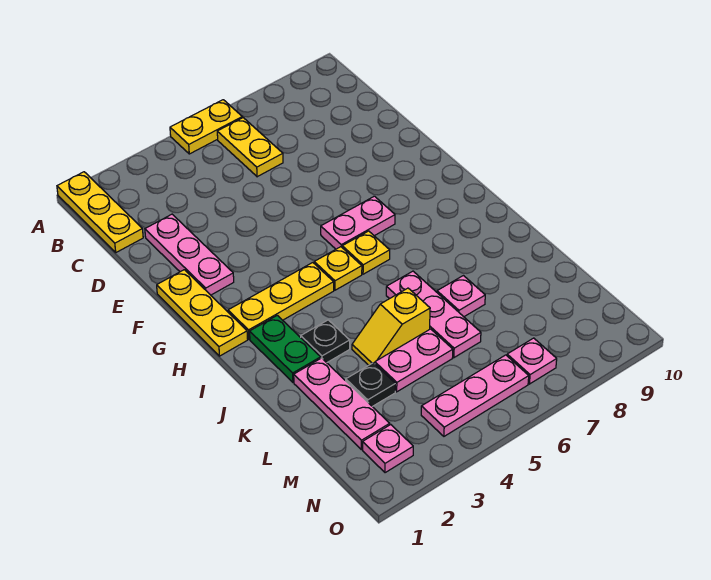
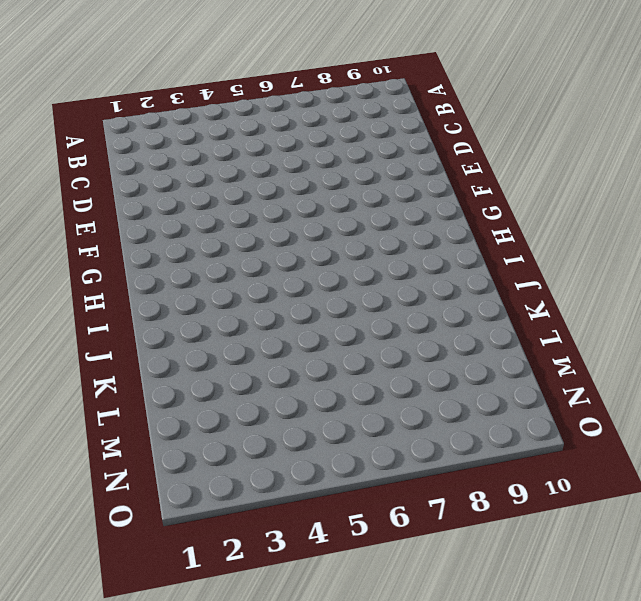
none -> yellow 1x3 plate [57,172,143,252]
none -> yellow 1x2 plate [170,100,242,154]
none -> yellow 1x2 plate [217,118,283,177]

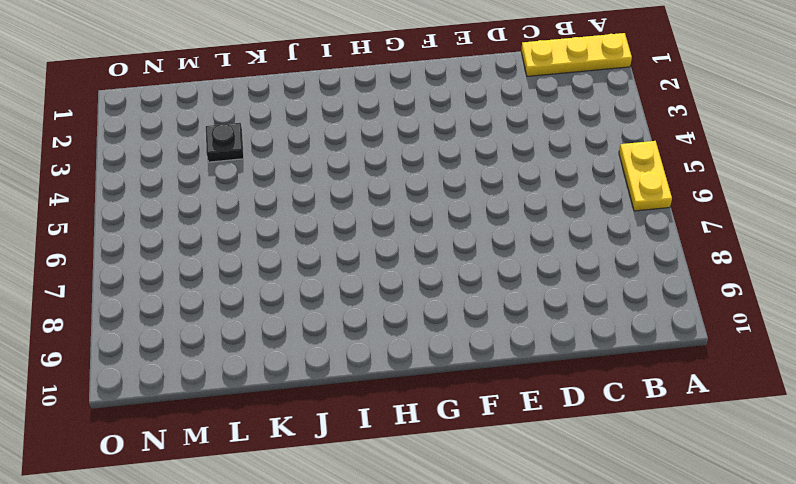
none -> yellow 1x2 plate [217,118,283,177]
none -> pink 1x3 plate [145,214,234,295]
none -> yellow 1x3 plate [157,270,248,356]

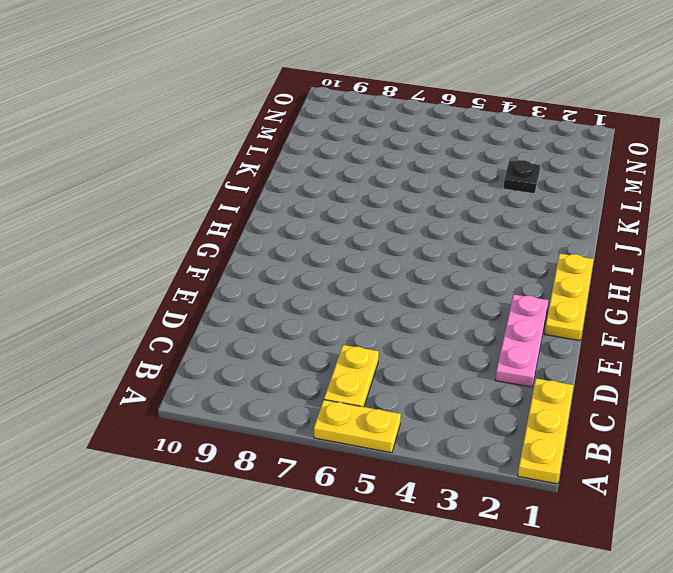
none -> pink 1x2 plate [321,196,395,249]
none -> yellow 1x3 plate [228,263,334,339]
none -> yellow 1x1 plate [314,247,362,290]

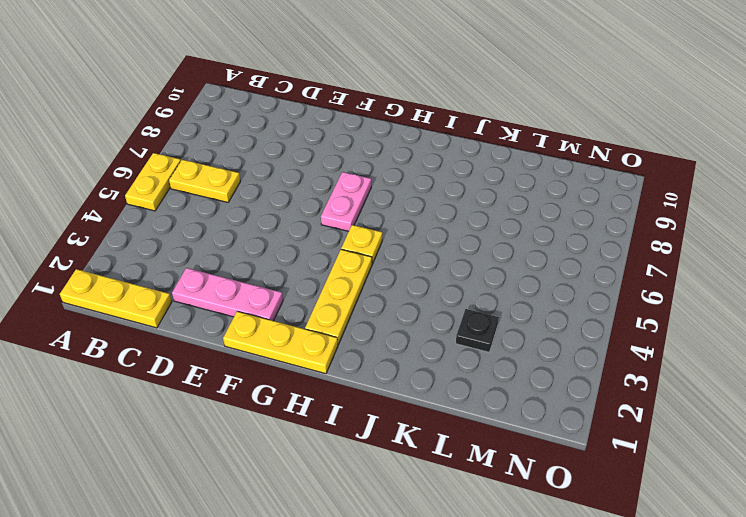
none -> yellow 1x1 plate [342,231,390,274]
none -> green 1x2 plate [250,315,321,382]
none -> black 1x1 plate [301,320,350,363]

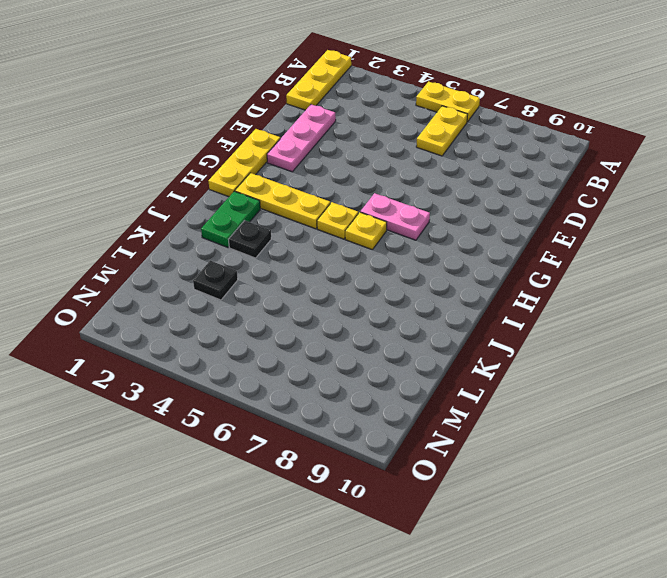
none -> pink 1x3 plate [386,271,481,358]
none -> pink 1x3 plate [294,358,390,450]
none -> yellow 1x2 slope [352,288,430,365]

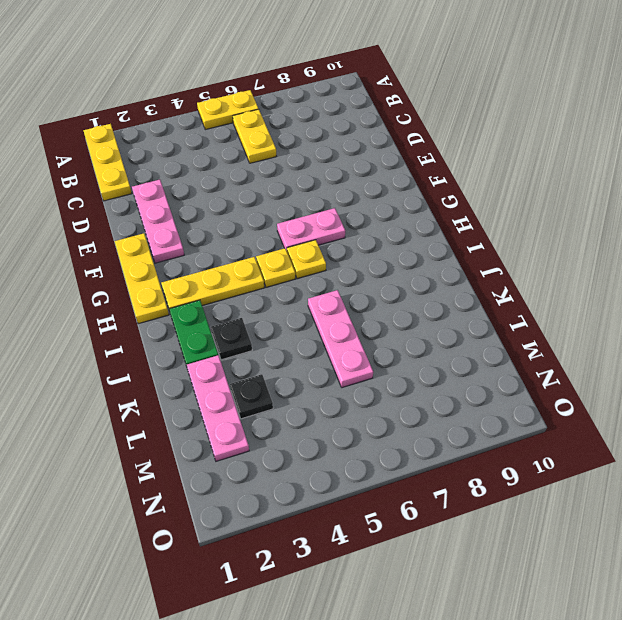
none -> yellow 1x2 slope [352,288,430,365]
none -> pink 1x1 plate [437,276,485,317]
none -> pink 1x2 plate [375,329,453,392]

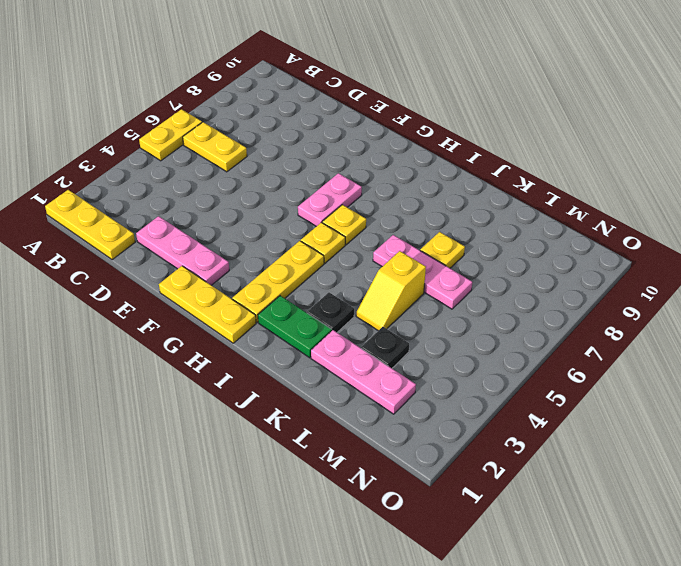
yellow 1x1 plate [420,232,465,268] -> pink 1x1 plate [437,276,485,317]
none -> pink 1x2 plate [375,329,453,392]
none -> pink 1x1 plate [363,425,413,473]
none -> pink 1x3 plate [421,355,529,436]

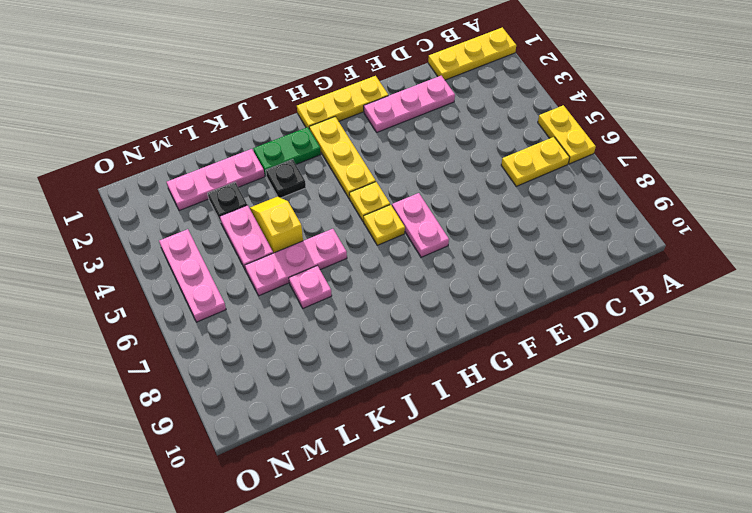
none -> pink 1x1 plate [363,425,413,473]
none -> pink 1x1 plate [507,338,557,384]

